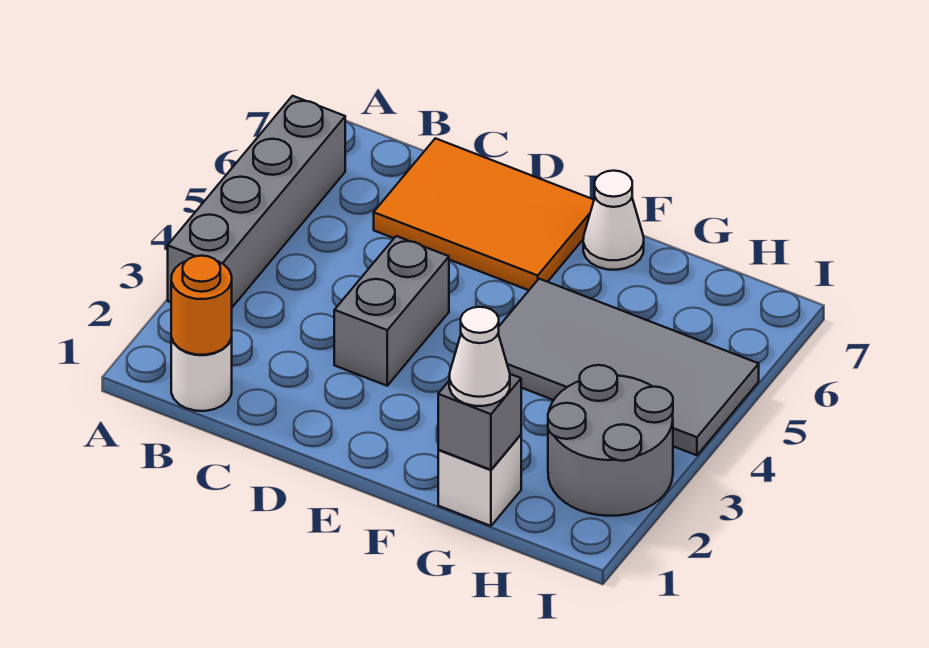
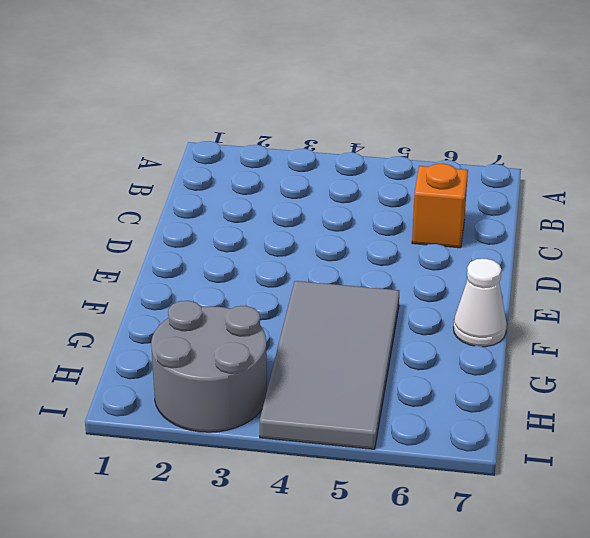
orange 1x1 brick [412,163,468,248] -> orange 2x3 tile [374,138,594,290]
none -> grey 1x4 brick [168,96,345,307]
none -> white 1x1 round brick [171,337,232,411]

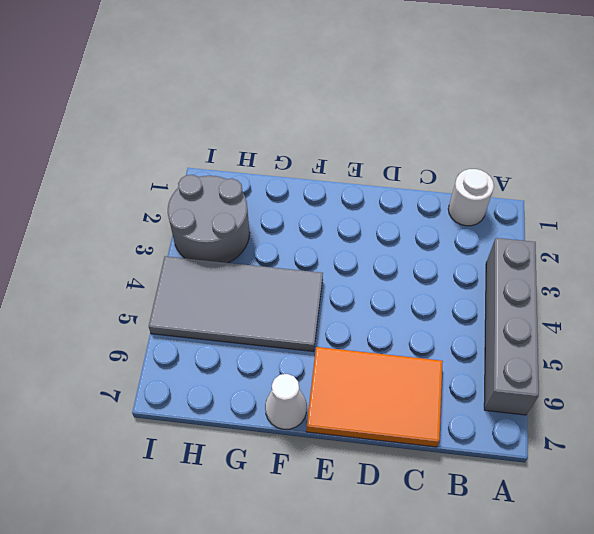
none -> grey 1x2 brick [334,236,449,386]
none -> white 1x1 brick [438,435,521,526]

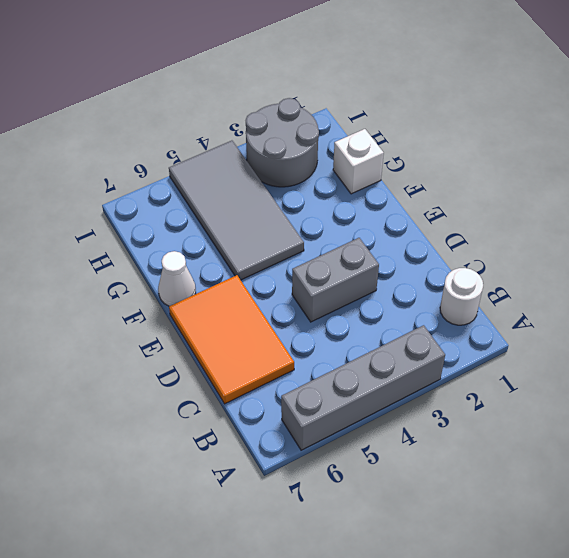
none -> orange 1x1 round brick [171,256,232,355]
none -> grey 1x1 brick [438,374,521,470]

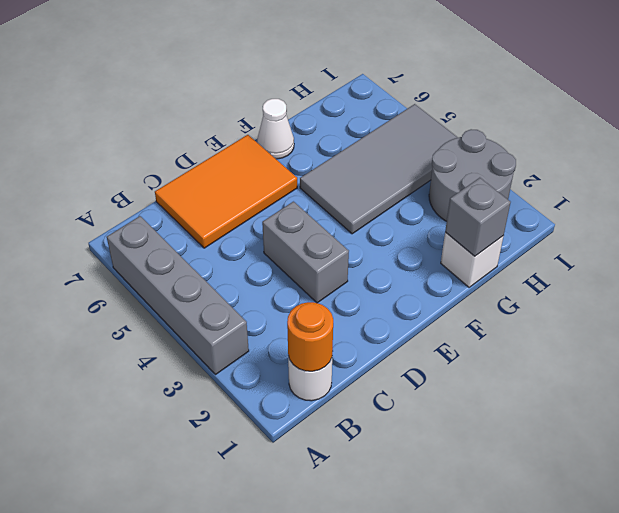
none -> white 1x1 cone [449,307,510,406]

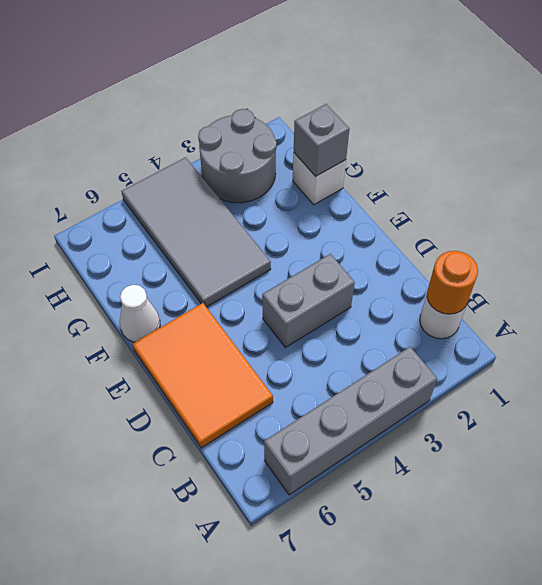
none -> white 1x1 cone [449,307,510,406]

